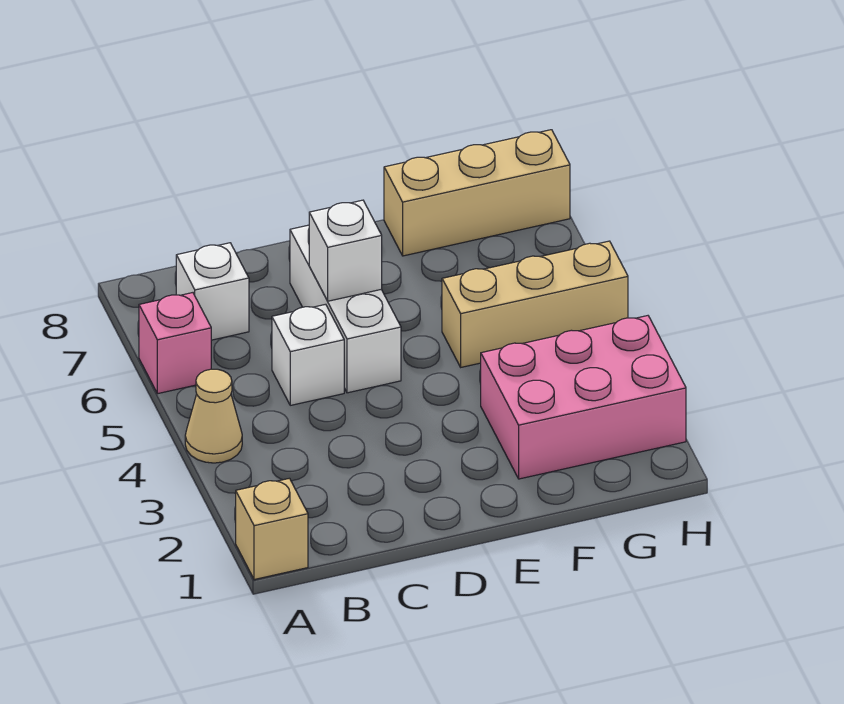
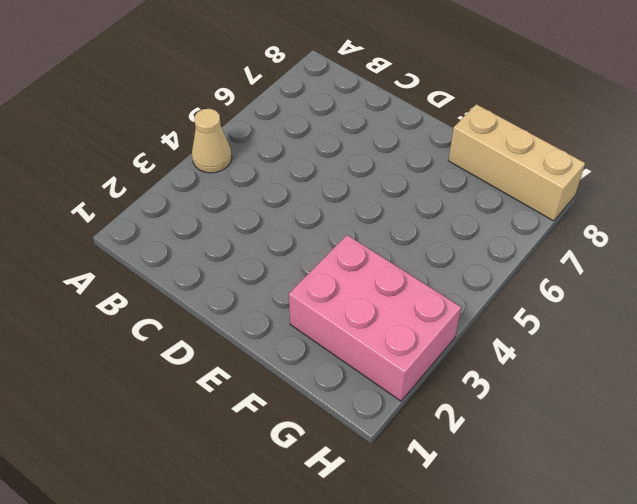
none -> tan 1x1 brick [236,478,308,580]
none -> pink 1x1 brick [139,293,211,394]

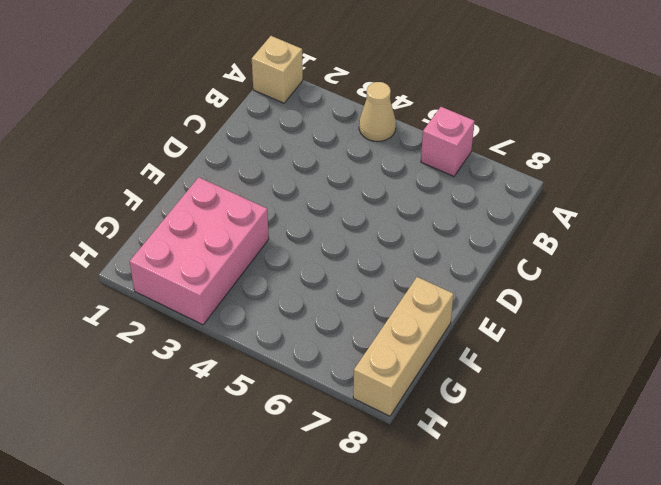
none -> white 1x1 brick [176,243,249,340]
none -> white 1x1 brick [272,304,344,405]

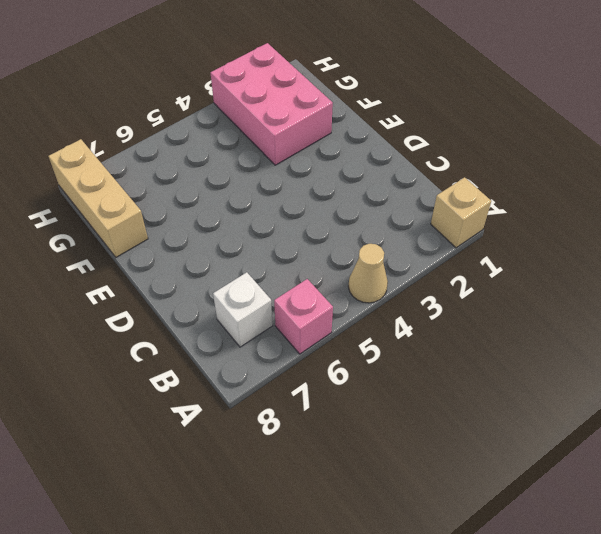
none -> white 1x1 brick [272,304,344,405]
none -> white 1x3 brick [290,225,401,393]

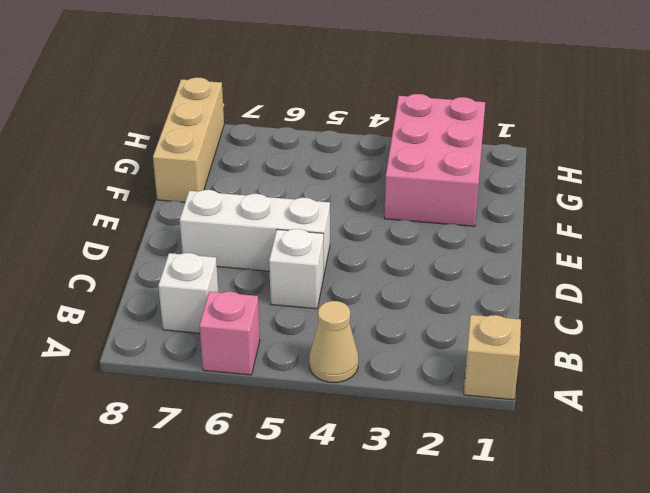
none -> tan 1x3 brick [442,241,628,367]
none -> white 1x1 brick [309,200,382,301]

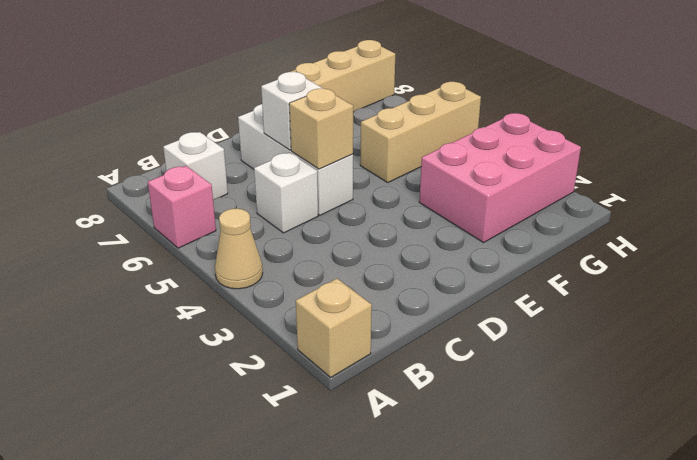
tan 1x1 brick [289,89,353,169] -> none

